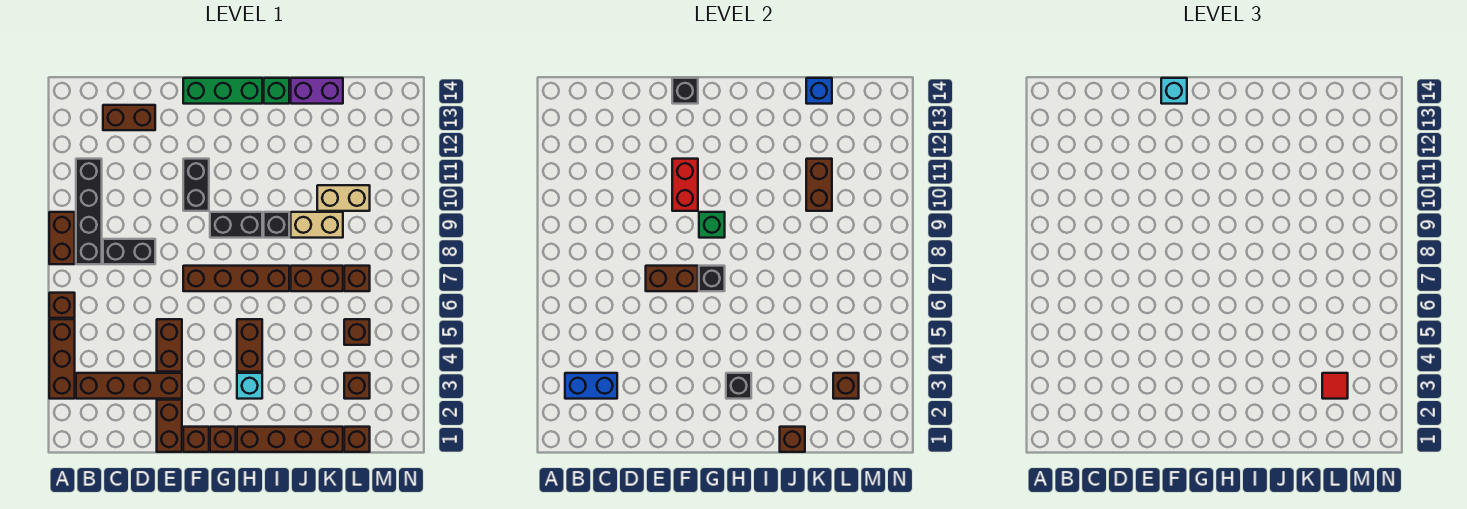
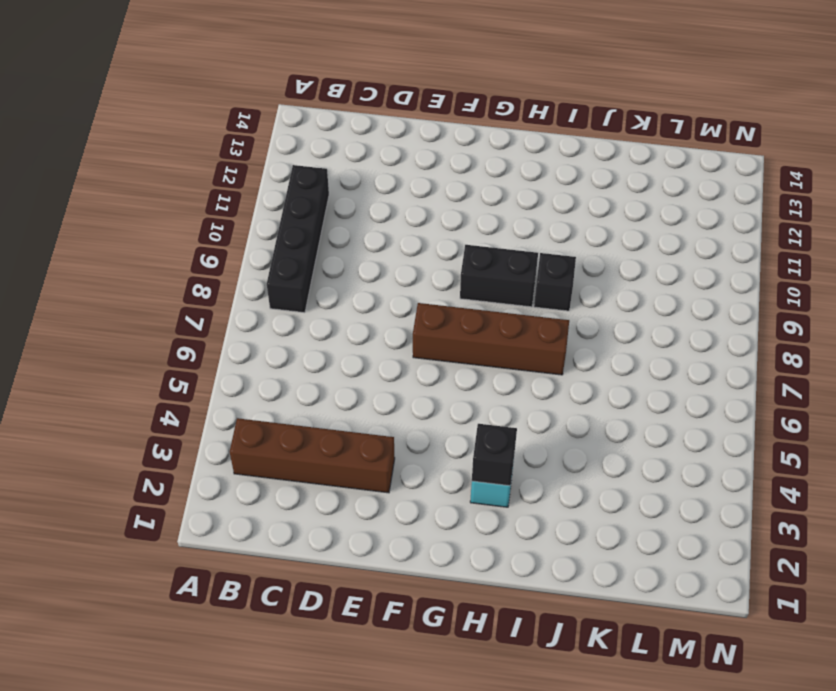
none -> brown 1x3 brick [49,319,75,399]
none -> brown 1x1 brick [49,293,75,318]
none -> brown 1x2 brick [49,212,75,264]
none -> black 1x2 brick [103,239,155,264]

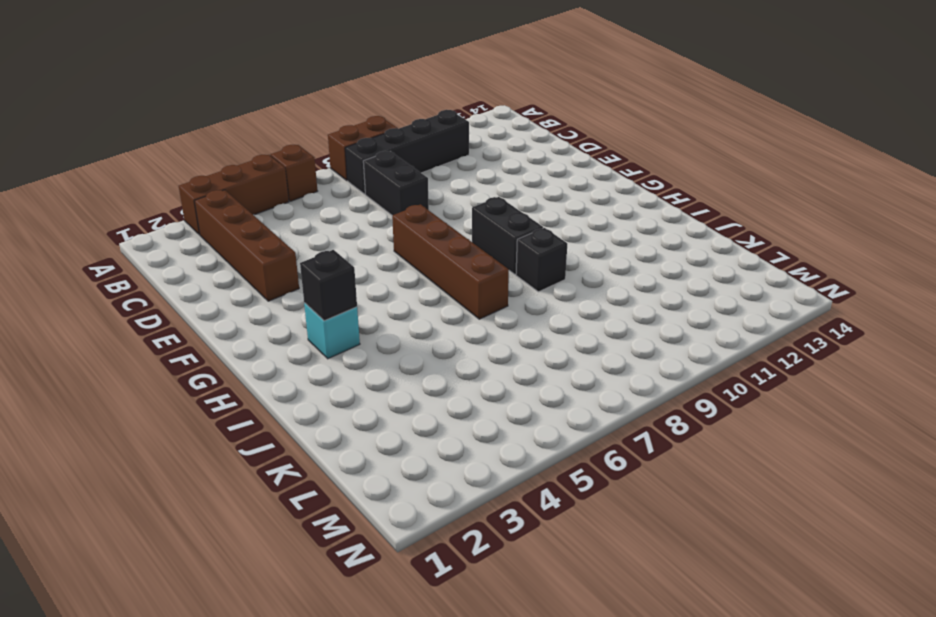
none -> brown 1x2 brick [103,105,155,130]
none -> brown 1x2 brick [157,400,182,452]
none -> brown 1x2 brick [157,319,182,372]
none -> brown 1x1 brick [183,427,209,452]

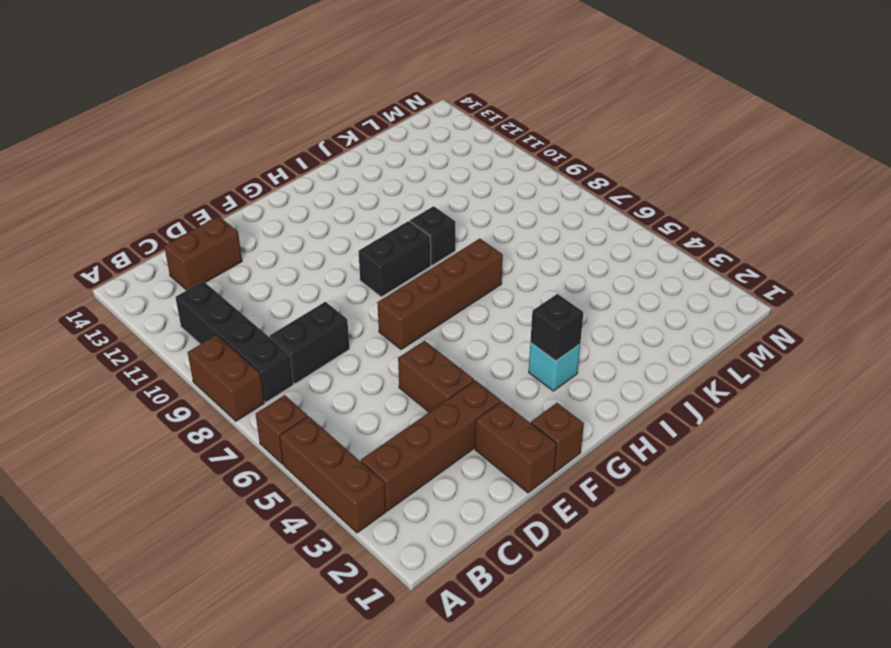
none -> black 1x2 brick [183,159,209,211]
none -> green 1x3 brick [183,78,262,104]
none -> brown 1x1 brick [210,427,236,452]
none -> brown 1x4 brick [237,427,343,452]

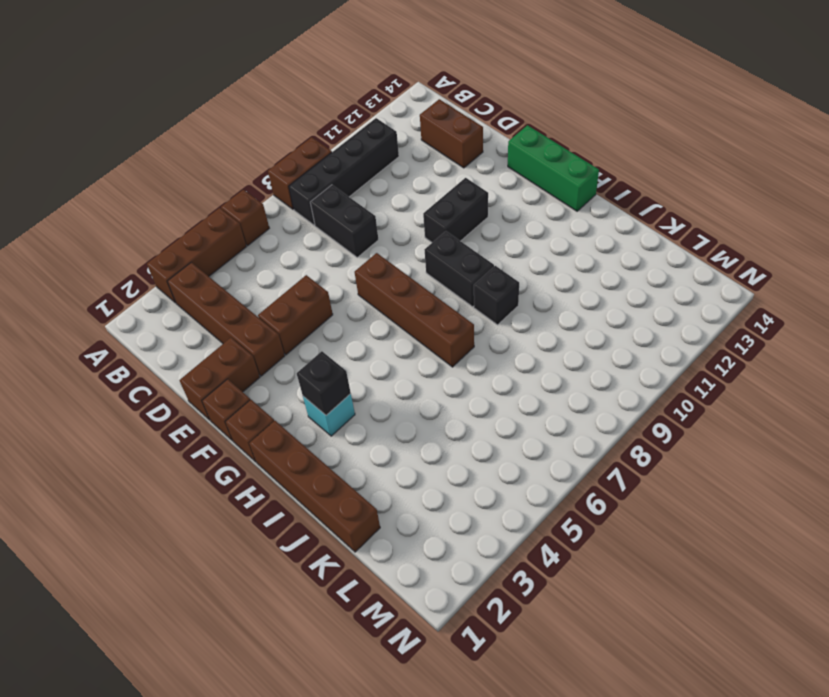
none -> brown 1x2 brick [237,319,262,372]
none -> green 1x1 brick [264,78,289,104]
none -> brown 1x2 brick [291,266,343,291]
none -> tan 1x2 brick [291,212,343,238]

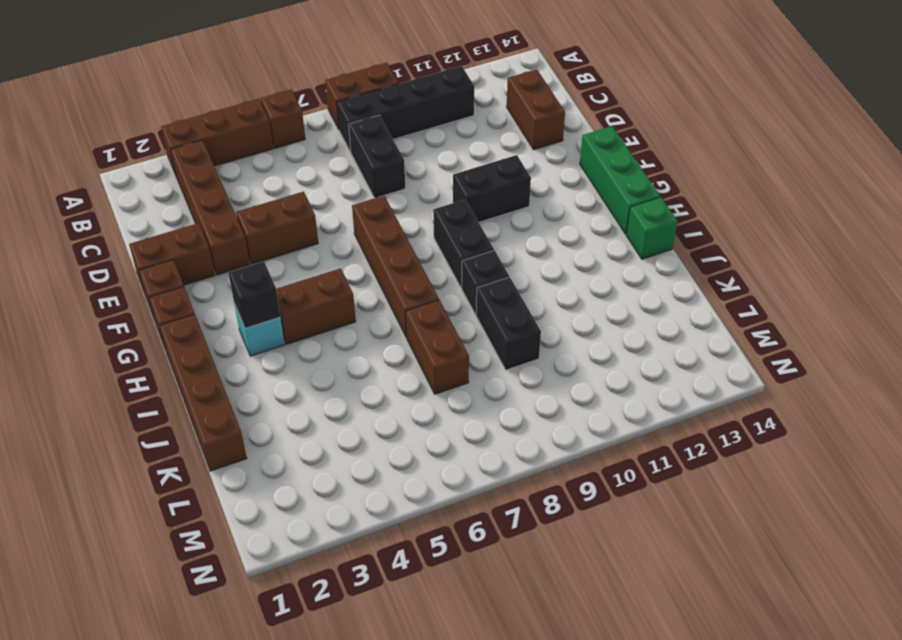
black 1x2 brick [476,277,541,370] -> tan 1x2 brick [291,212,343,238]
none -> purple 1x2 brick [291,78,343,104]
none -> tan 1x2 brick [317,185,370,211]
none -> brown 1x1 brick [344,427,370,452]
none -> brown 1x1 brick [344,373,370,399]

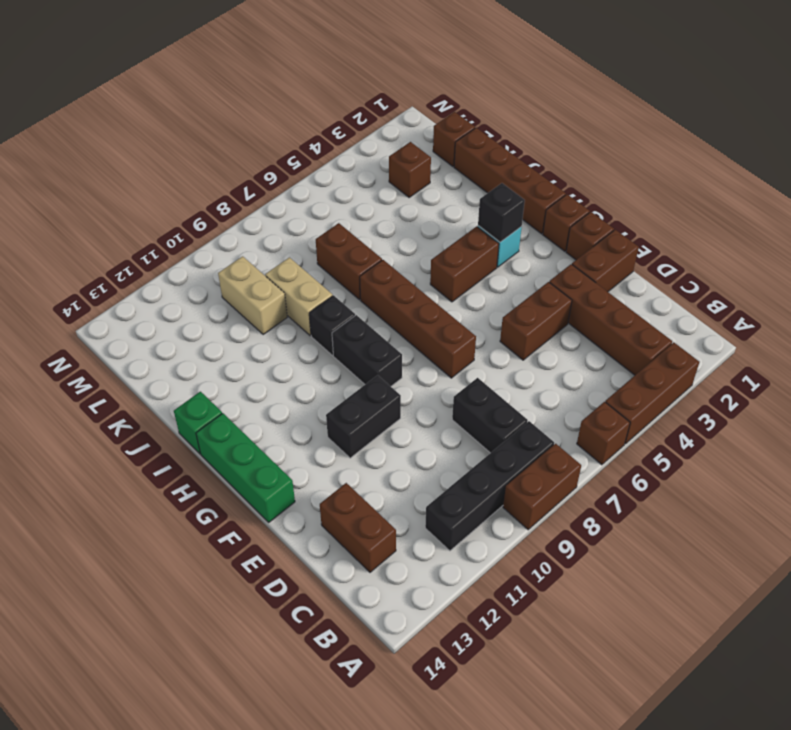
none -> purple 1x2 brick [291,78,343,104]
none -> brown 1x1 brick [344,319,370,345]
none -> brown 1x1 brick [344,266,370,291]
none -> blue 1x2 brick [565,373,617,399]

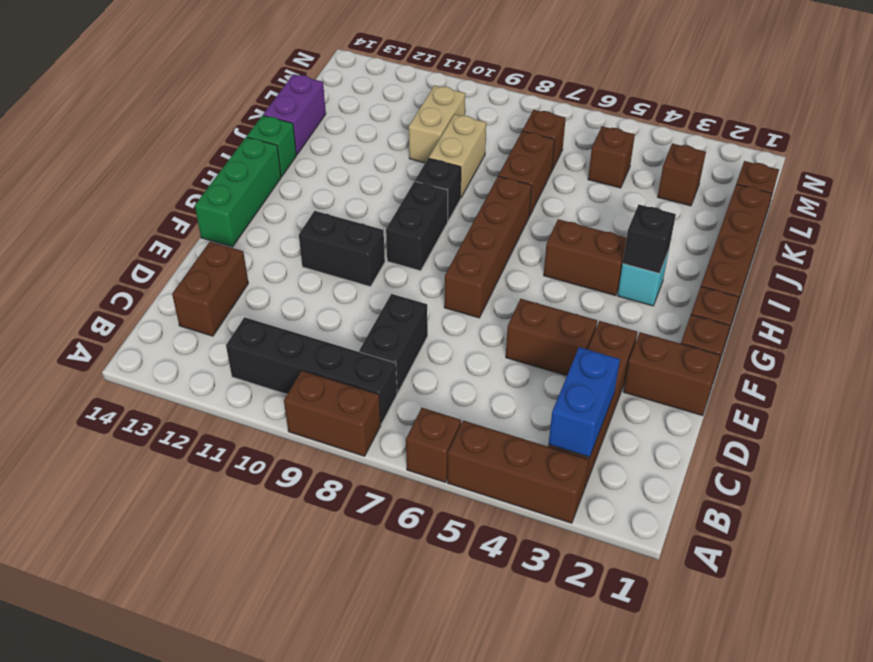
none -> brown 1x2 brick [646,266,698,291]
none -> red 1x2 brick [672,159,698,211]
none -> black 1x1 brick [672,78,698,104]
none -> black 1x1 brick [699,266,725,291]

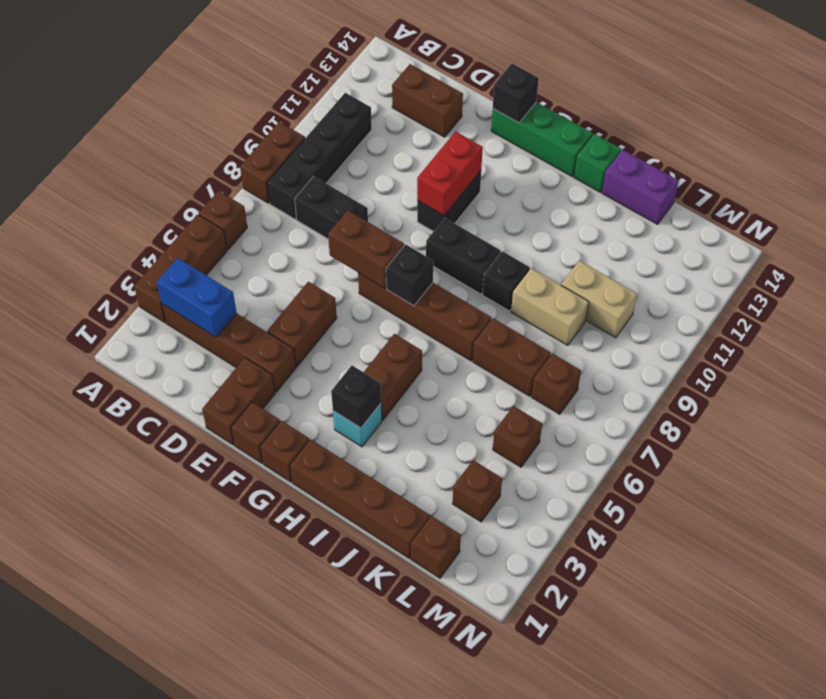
none -> green 1x1 brick [699,212,725,238]
none -> brown 1x1 brick [780,427,805,452]
none -> brown 1x2 brick [806,159,832,211]
none -> blue 1x1 brick [806,78,832,104]

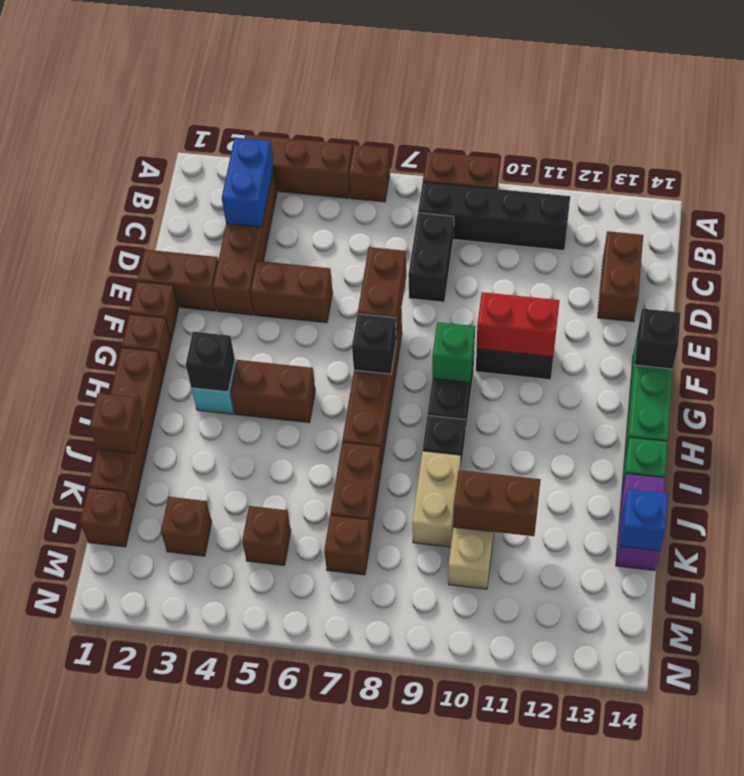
none -> brown 1x1 brick [833,373,859,399]
none -> cyan 1x1 brick [1161,78,1187,104]
none -> red 1x1 tile [1322,373,1348,399]

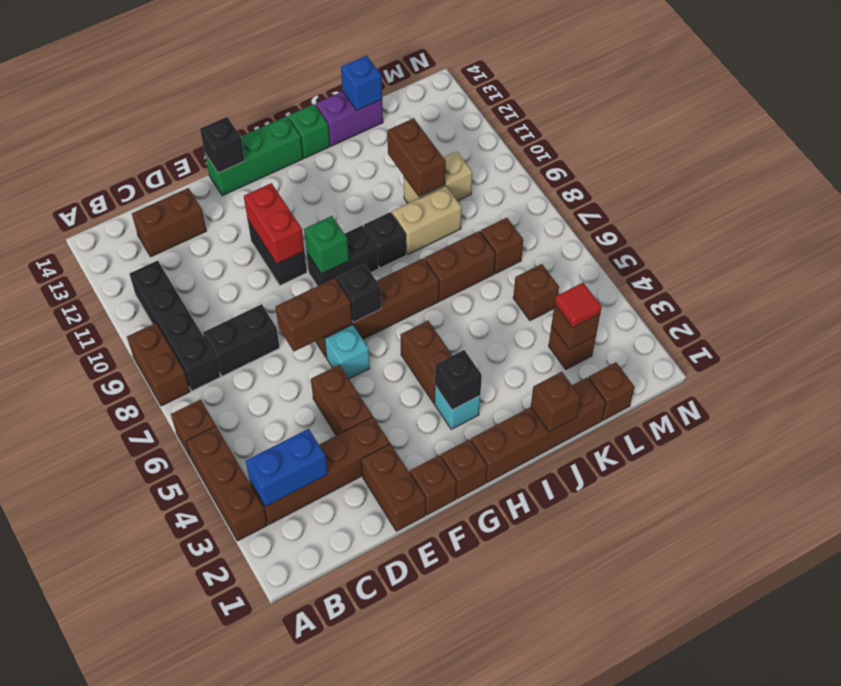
cyan 1x1 brick [325,325,370,379] -> cyan 1x1 brick moved to [1161,78,1187,104]

